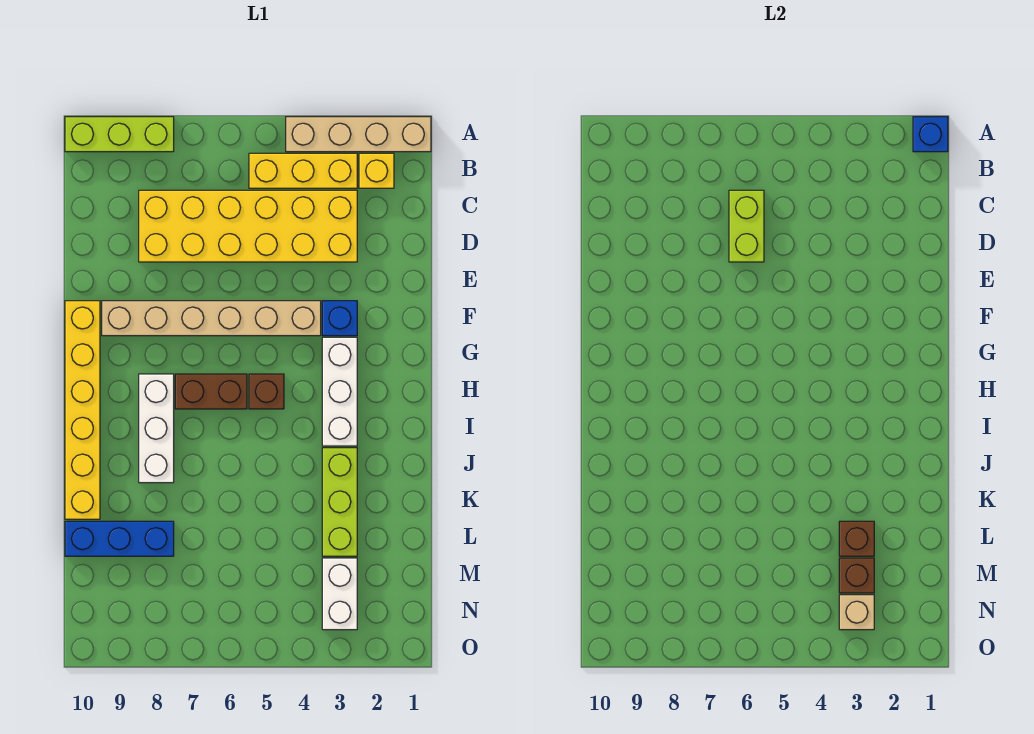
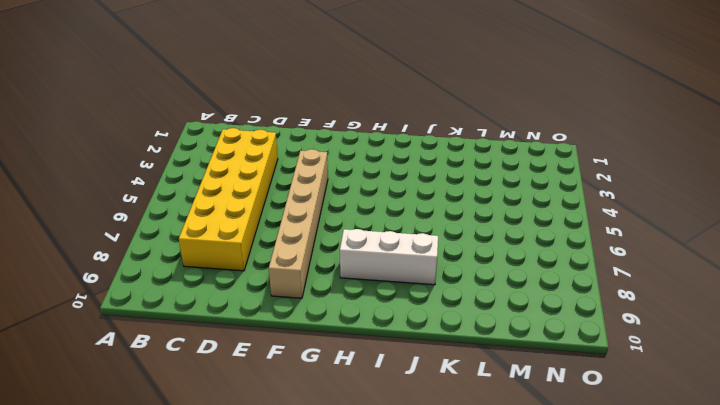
none -> tan 1x4 brick [286,117,431,152]
none -> lime 1x3 brick [65,117,174,152]
none -> yellow 1x1 brick [359,153,394,188]

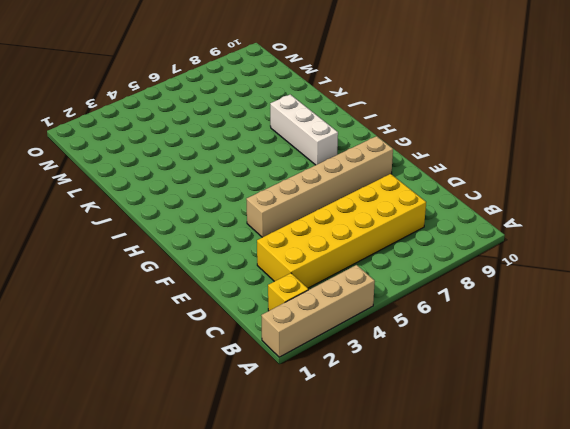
none -> lime 1x3 brick [65,117,174,152]
none -> yellow 1x3 brick [249,153,357,188]
none -> blue 1x1 brick [322,301,357,336]

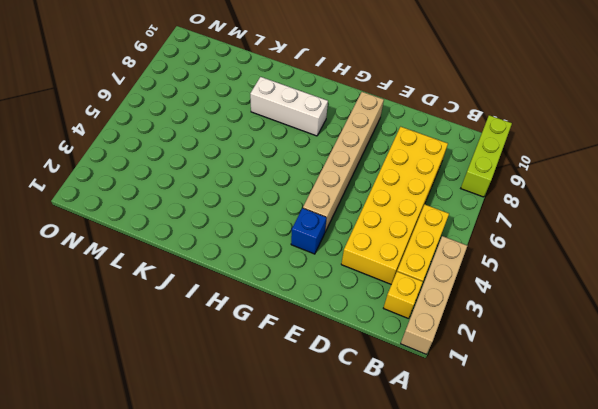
none -> yellow 1x6 brick [65,301,100,519]
none -> white 1x3 brick [322,337,357,446]
none -> brown 1x1 brick [249,374,284,409]

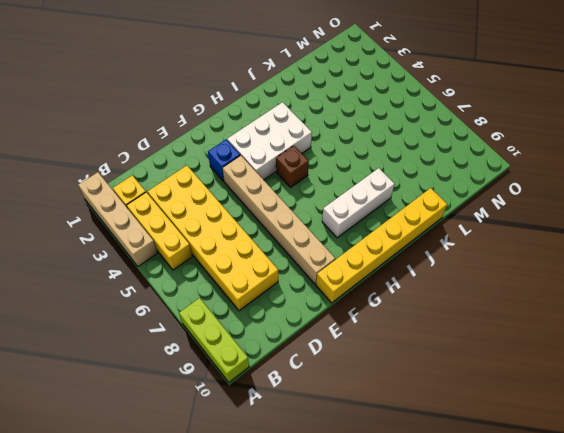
white 2x3 brick [227,102,312,180] -> white 1x3 brick [322,337,357,446]
none -> brown 1x2 brick [175,374,247,409]
none -> lime 1x3 brick [322,448,357,556]
none -> blue 1x3 brick [65,521,174,556]

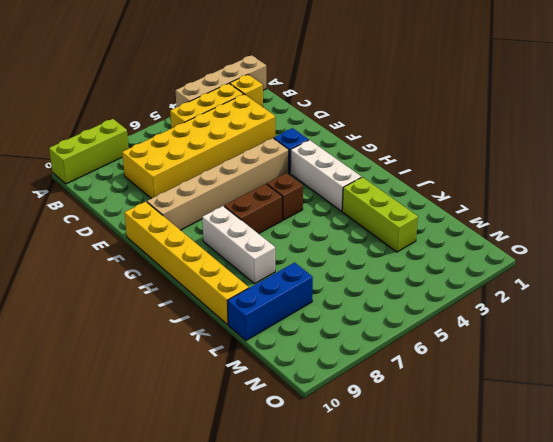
none -> white 1x2 brick [322,558,357,630]
none -> blue 1x1 brick [913,117,948,152]
none -> lime 1x2 brick [729,190,764,262]

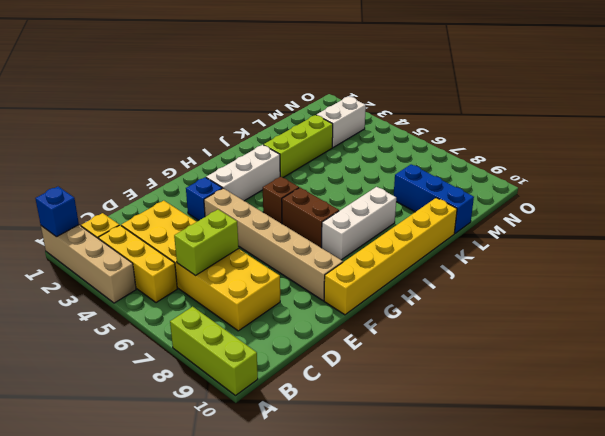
none -> brown 1x1 brick [839,521,874,556]
none -> brown 1x1 brick [839,558,874,593]
none -> tan 1x1 brick [839,595,874,630]

